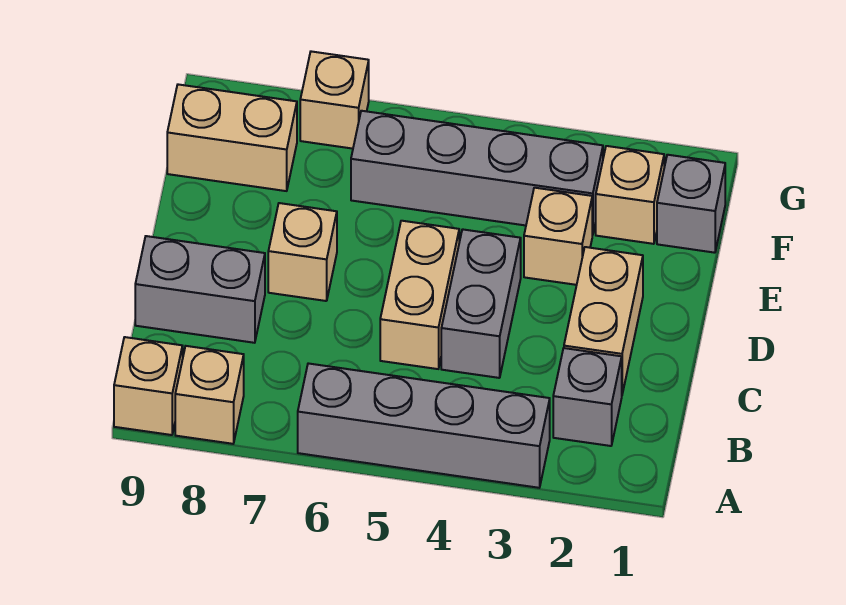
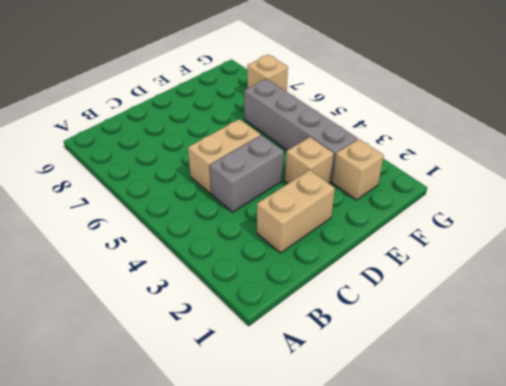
none -> grey 1x4 brick [298,363,550,488]
none -> tan 1x1 brick [175,346,244,444]
none -> tan 1x1 brick [114,337,183,435]

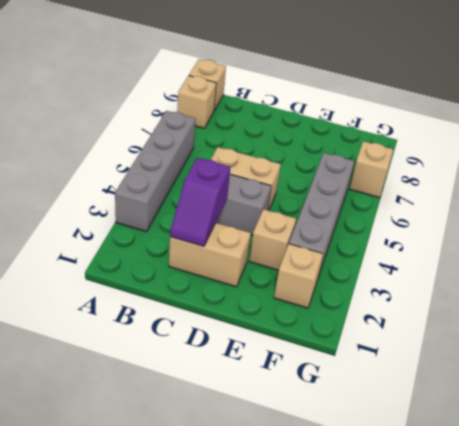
purple 1x2 slope [170,158,230,246] -> none
none -> grey 1x1 brick [553,348,622,446]
none -> grey 1x2 brick [135,236,265,343]
none -> tan 1x1 brick [268,203,337,301]

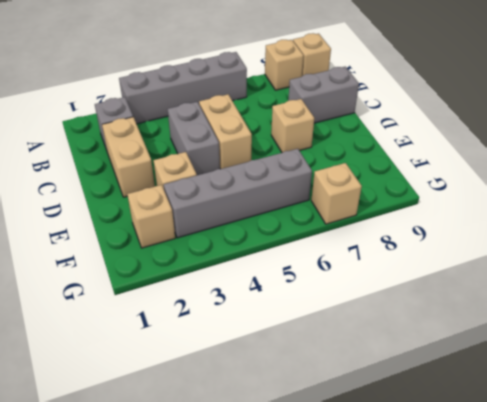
none -> grey 1x1 brick [657,155,725,253]
none -> tan 1x2 brick [167,84,297,191]

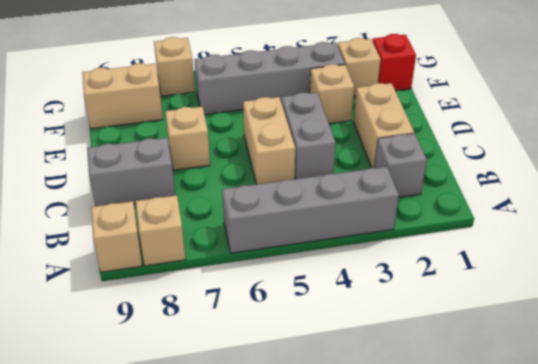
red 1x1 brick [373,34,416,91] -> grey 1x1 brick [657,155,725,253]

